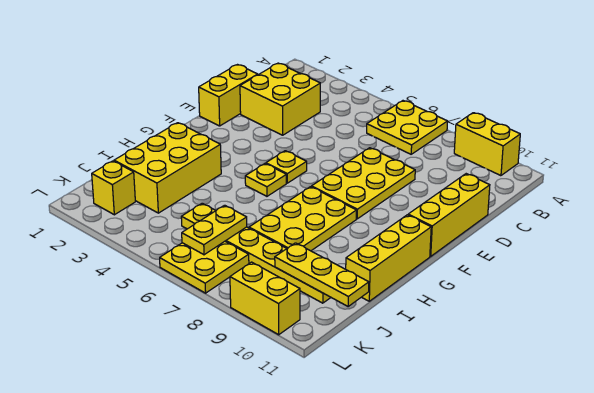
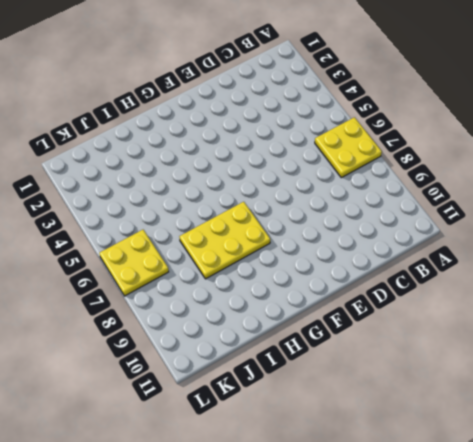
none -> yellow 1x2 brick [454,113,520,176]
none -> yellow 2x2 brick [240,63,320,135]
none -> yellow 1x2 brick [199,65,258,126]

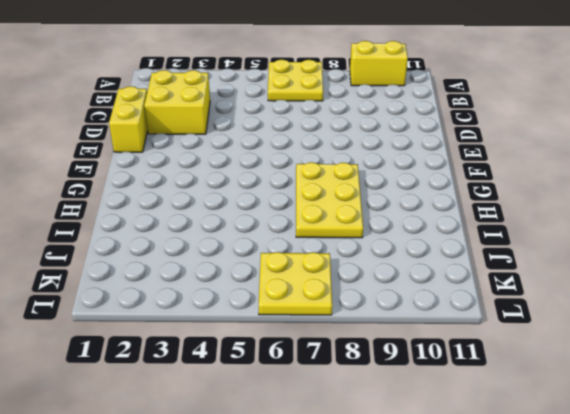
none -> yellow 2x3 plate [312,148,415,219]
none -> yellow 1x3 brick [408,174,490,256]
none -> yellow 1x1 plate [266,151,307,183]

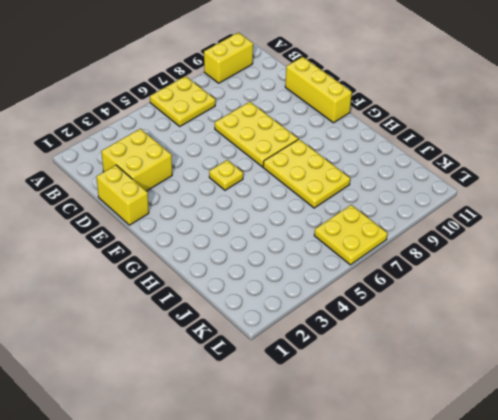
none -> yellow 1x1 plate [245,164,286,196]
none -> yellow 1x3 brick [346,215,431,301]
none -> yellow 2x3 brick [114,123,221,213]

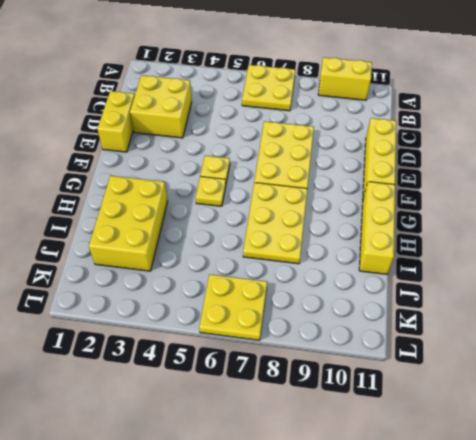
none -> yellow 1x6 plate [181,203,331,303]
none -> yellow 1x1 brick [92,161,135,215]
none -> yellow 1x2 brick [230,262,300,335]

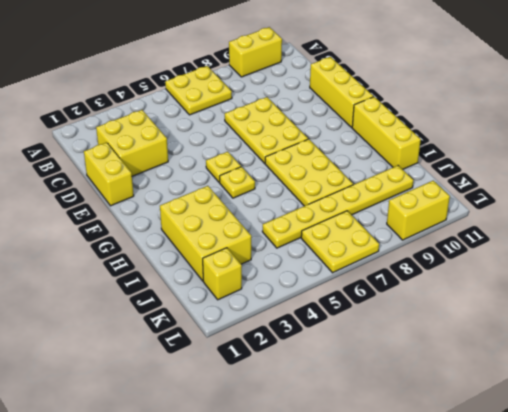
none -> yellow 1x2 plate [182,205,247,255]
none -> yellow 1x3 plate [275,243,369,306]

